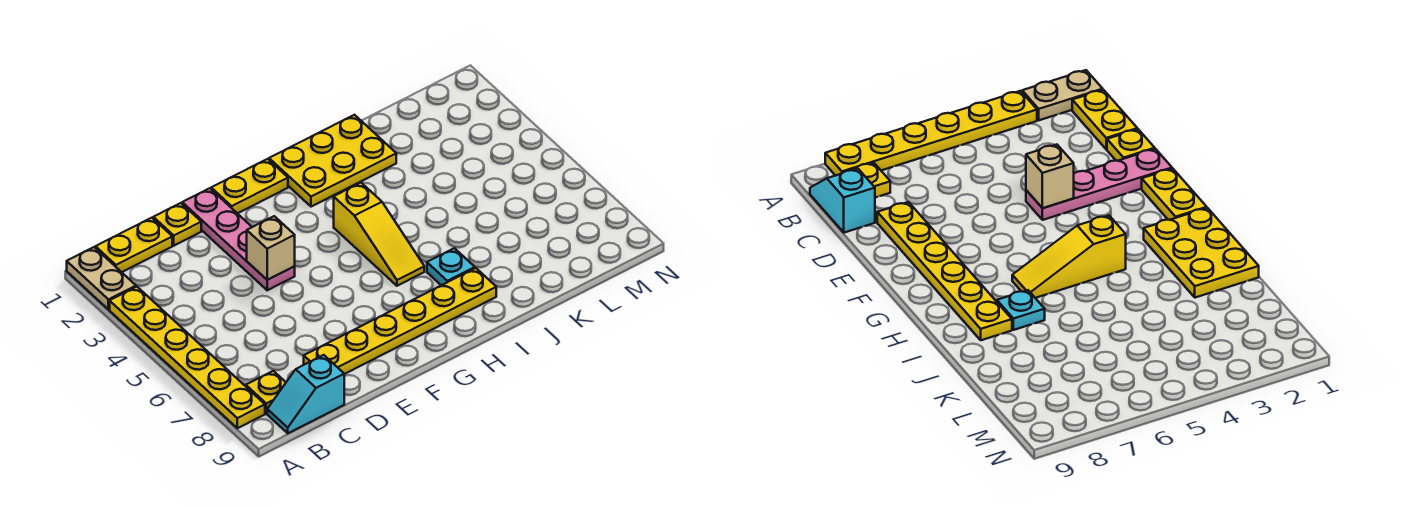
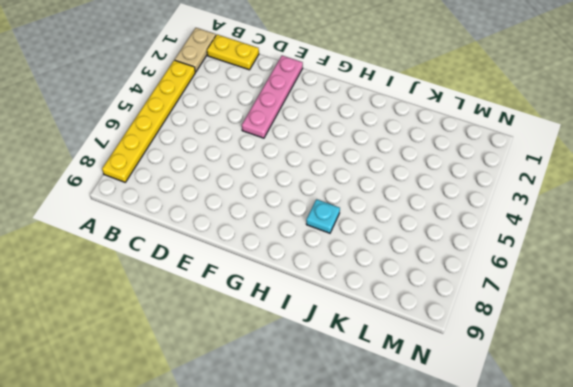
none -> yellow 1x1 plate [246,371,286,414]
none -> cyan 1x2 slope [267,355,344,433]
none -> yellow 1x1 plate [153,203,201,246]

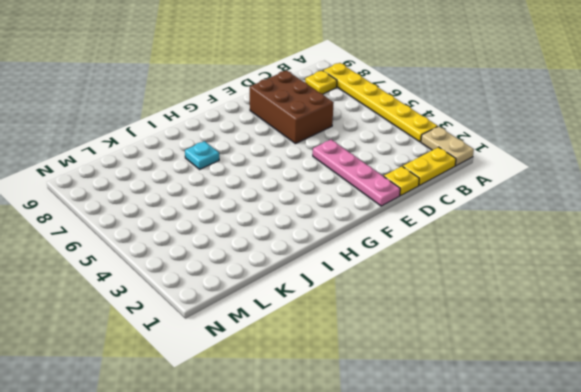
brown 2x3 brick [250,70,334,144] -> yellow 1x6 plate [304,268,496,374]
none -> cyan 1x2 slope [267,355,344,433]
none -> yellow 1x2 plate [211,159,288,214]
none -> yellow 2x3 plate [269,115,396,207]

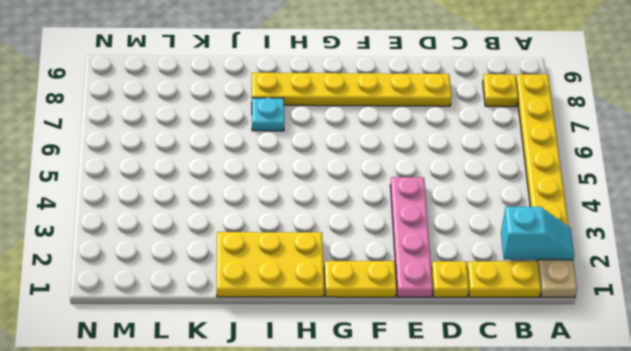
cyan 1x2 slope [501,207,574,260] -> cyan 1x2 slope moved to [267,355,344,433]
none -> yellow 1x3 slope [334,183,424,286]
none -> tan 1x1 brick [247,216,295,280]

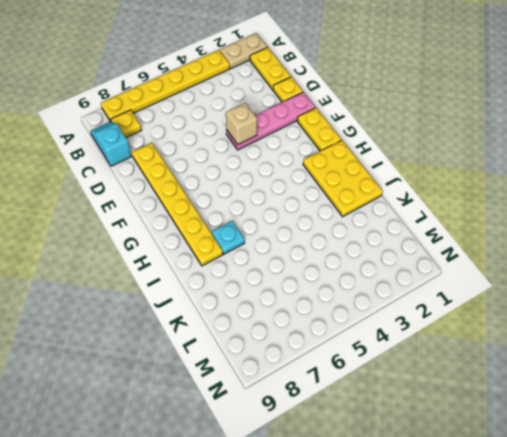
none -> yellow 1x3 slope [334,183,424,286]

